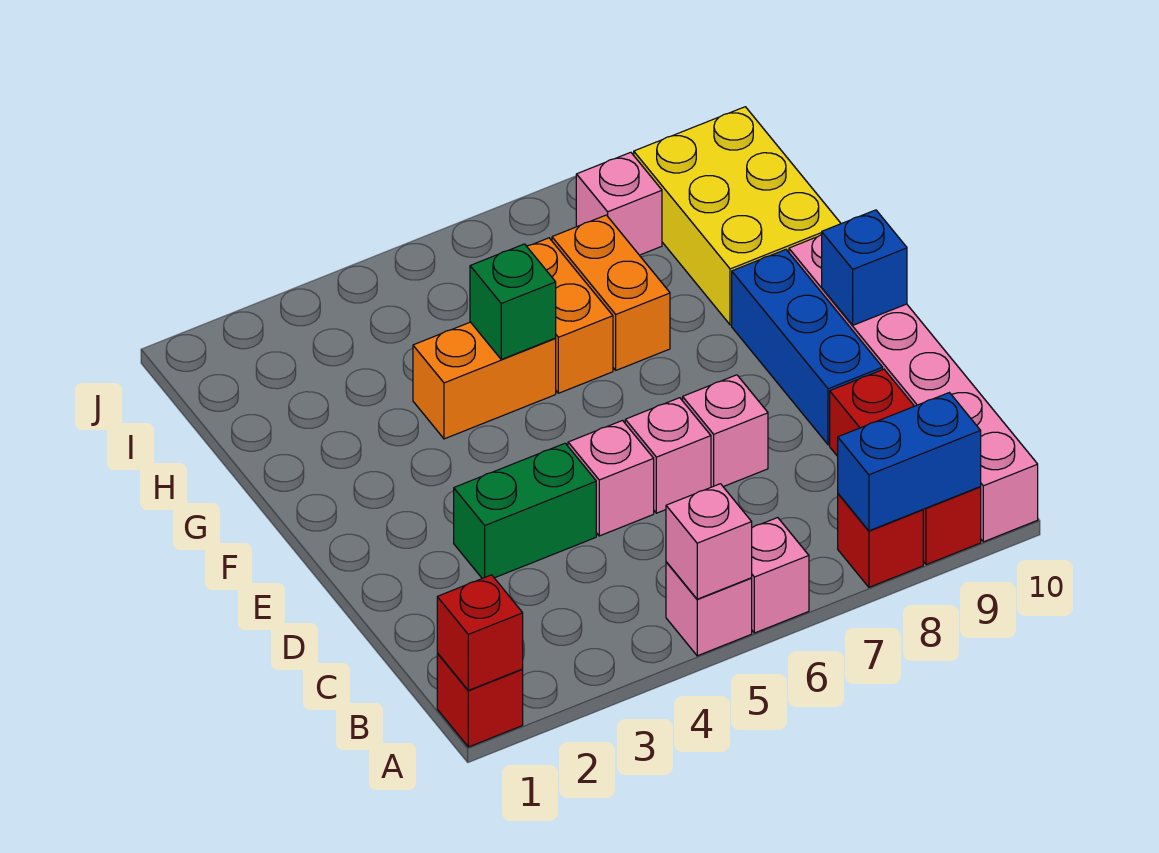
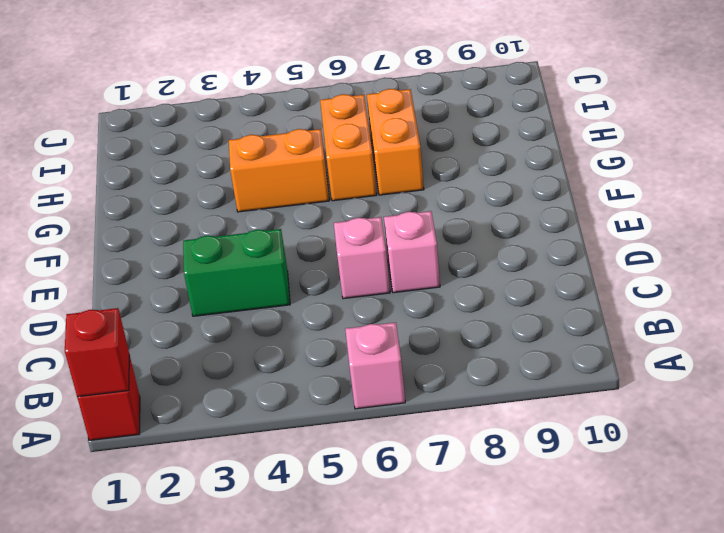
none -> pink 1x1 brick [666,562,752,656]
none -> red 1x1 brick [838,494,923,587]
none -> red 1x3 brick [830,369,981,565]

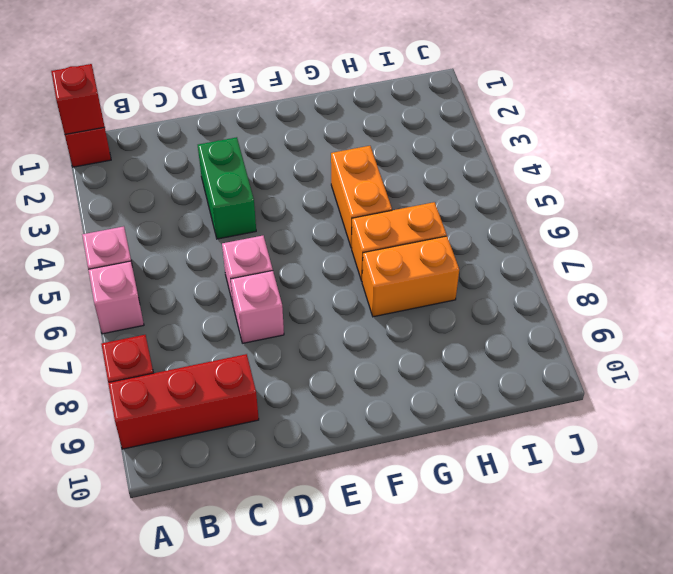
none -> pink 1x6 brick [789,235,1038,542]
none -> pink 1x1 brick [568,421,654,536]
none -> blue 1x3 brick [732,250,883,445]

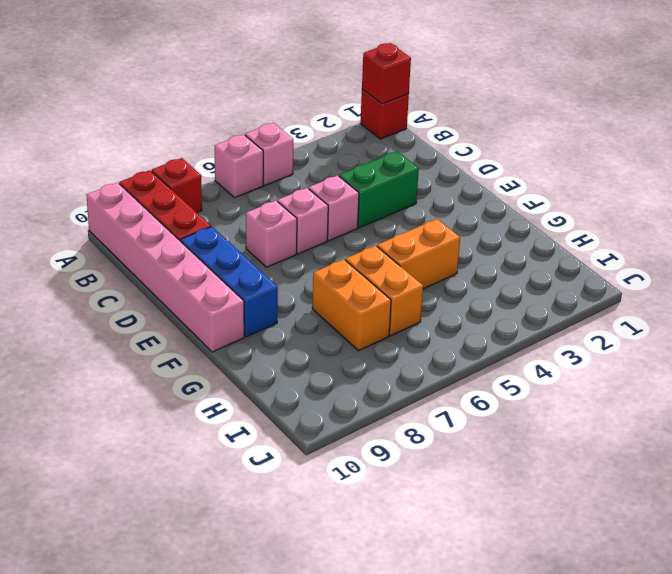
none -> yellow 2x3 brick [634,107,841,325]
none -> pink 1x1 brick [576,152,662,255]
none -> pink 1x1 brick [666,484,752,599]

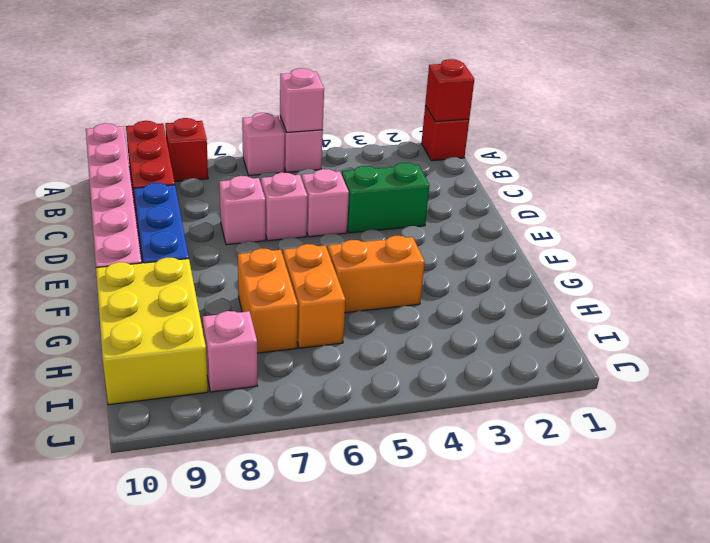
none -> blue 1x2 brick [838,393,981,531]
none -> blue 1x1 brick [822,210,907,325]
none -> green 1x1 brick [470,244,556,359]

